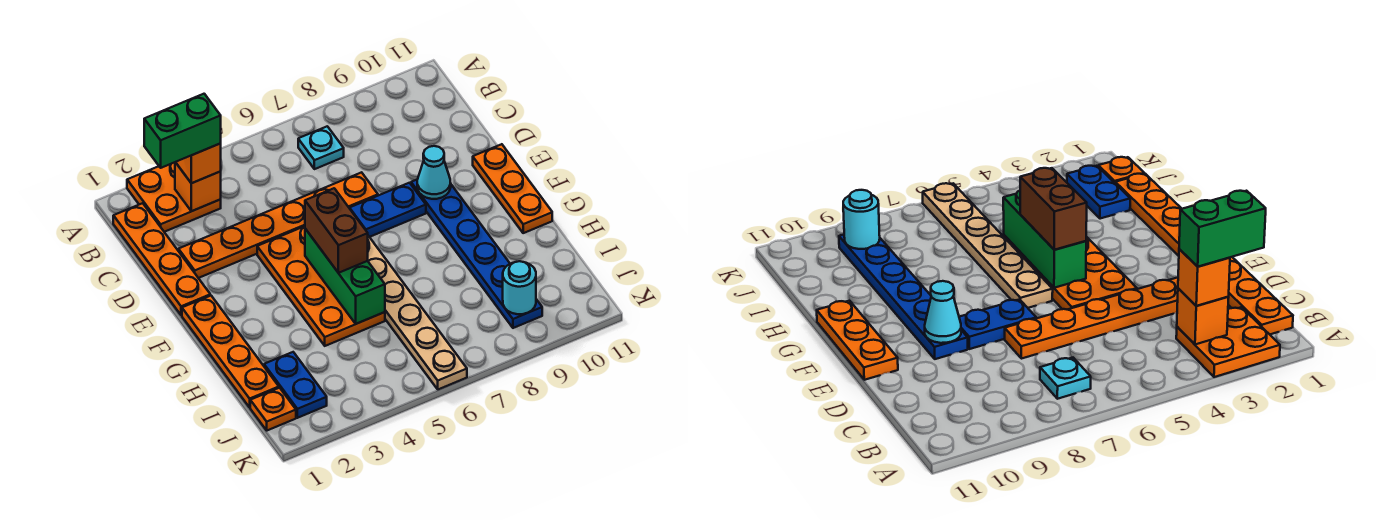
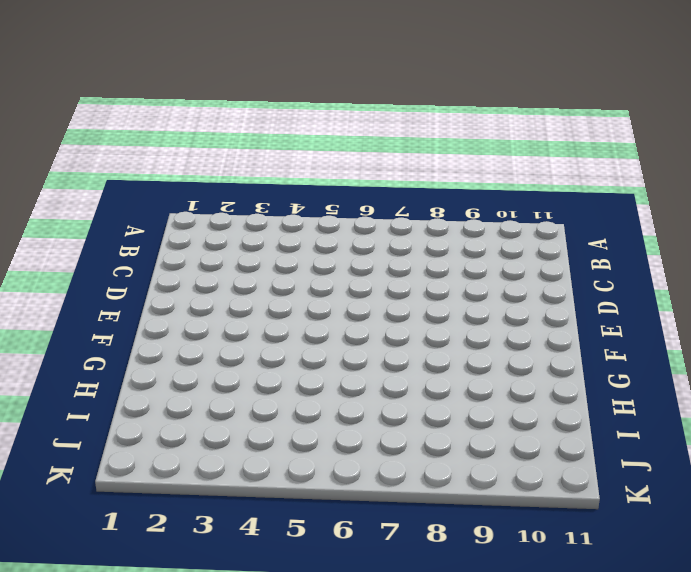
none -> orange 2x2 plate [127,162,221,232]
none -> orange 1x4 plate [113,203,210,315]
none -> cyan 1x1 plate [298,126,344,169]

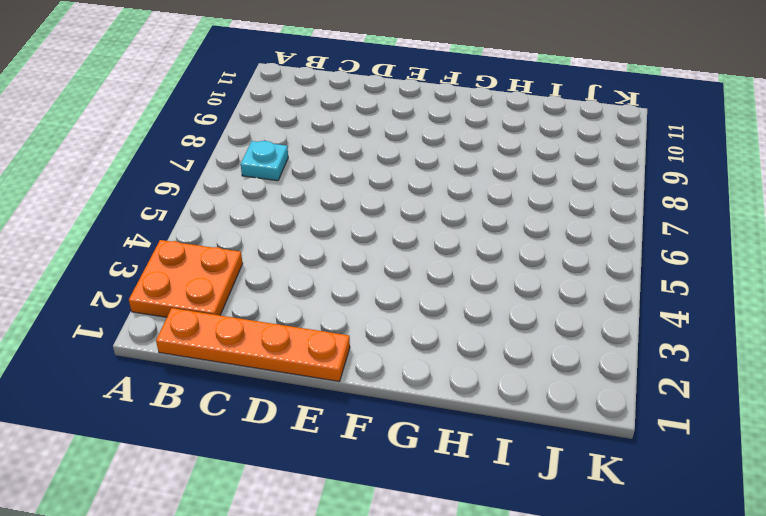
none -> orange 1x6 plate [178,172,378,278]
none -> orange 2x4 plate [257,226,385,346]
none -> blue 1x2 plate [350,183,426,237]

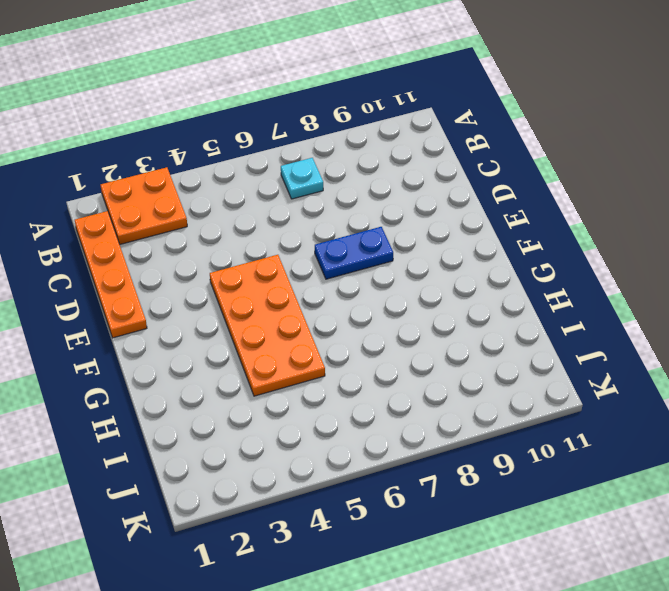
none -> orange 1x6 plate [178,172,378,278]
none -> blue 1x6 plate [411,180,542,328]
none -> orange 1x3 plate [473,144,552,233]

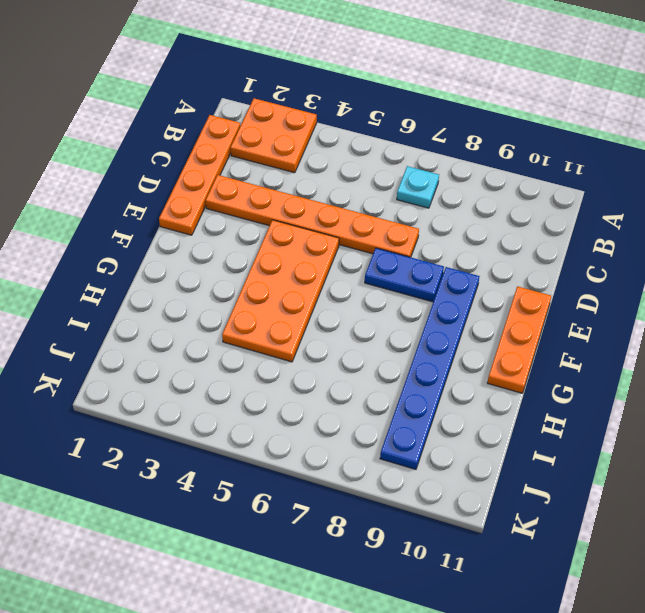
none -> orange 1x4 plate [182,296,279,407]
none -> tan 1x6 plate [368,236,467,389]
none -> blue 1x2 plate [264,352,327,418]

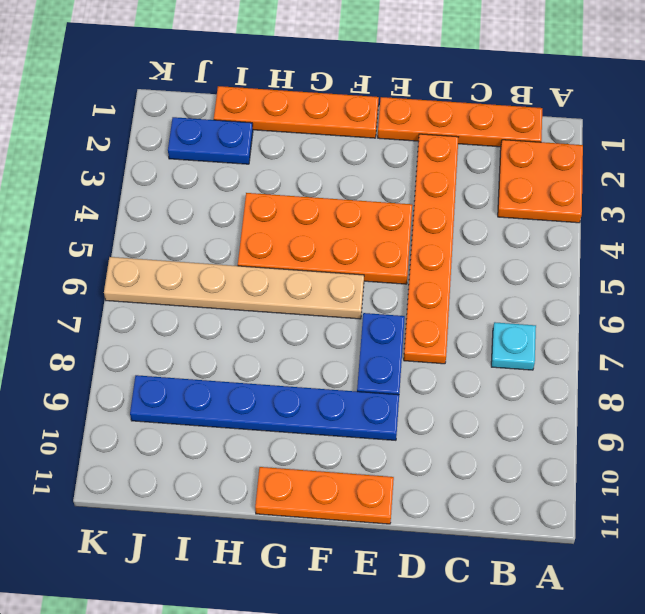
none -> orange 1x1 plate [250,388,296,430]
none -> orange 1x1 brick [175,162,221,211]
none -> cyan 1x1 cone [417,146,451,199]

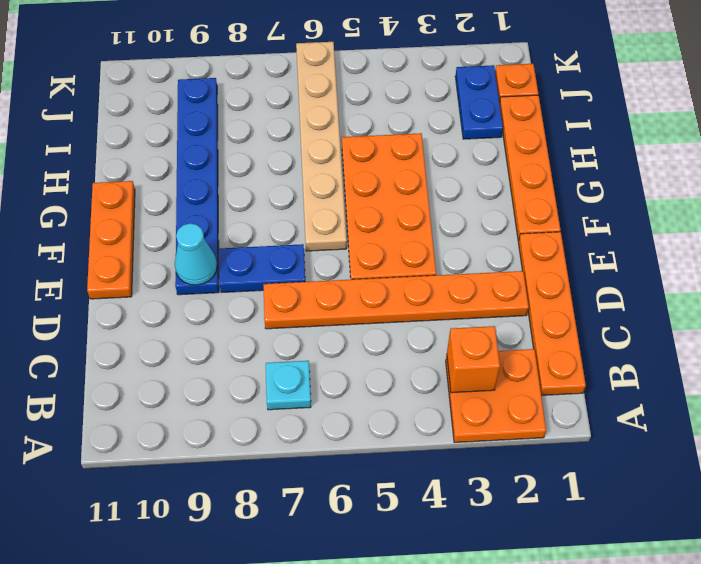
none -> green 1x3 brick [305,229,385,324]
none -> cyan 1x1 round brick [503,261,536,314]
none -> orange 1x1 brick [176,143,221,183]

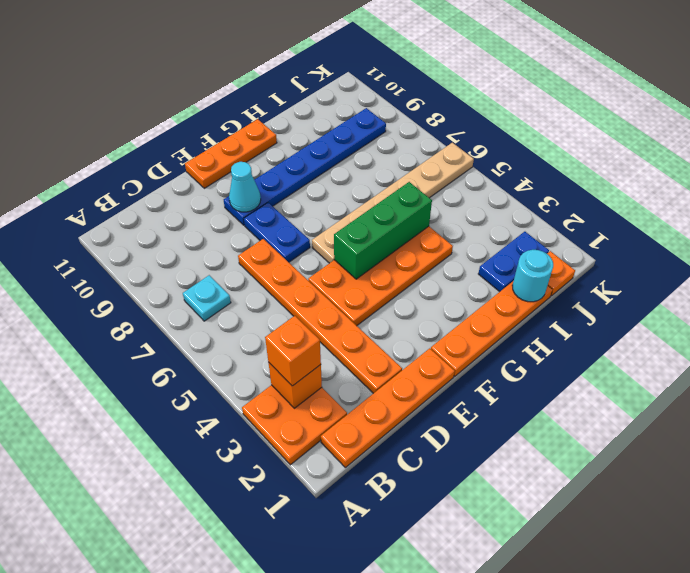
cyan 1x1 round brick [512,250,553,302] -> cyan 1x1 round brick moved to [503,261,536,314]
none -> brown 1x2 brick [305,188,368,273]
none -> green 1x2 brick [144,94,221,168]

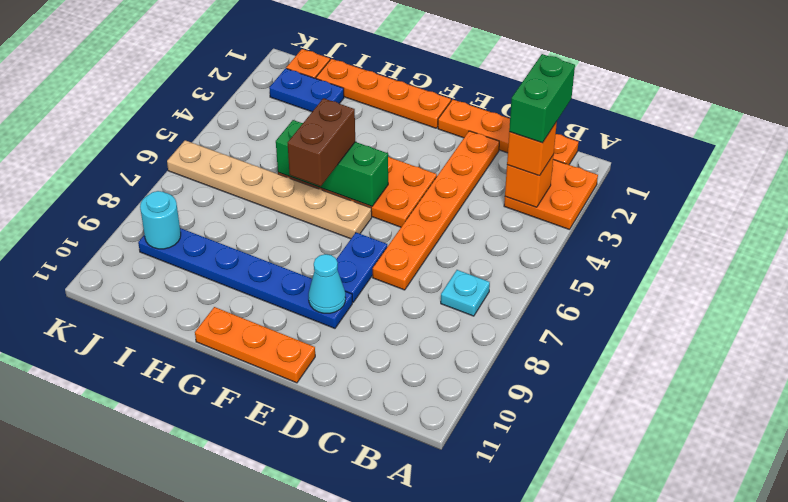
brown 1x2 brick [288,98,355,186] -> brown 1x2 brick turned to [305,188,368,273]

